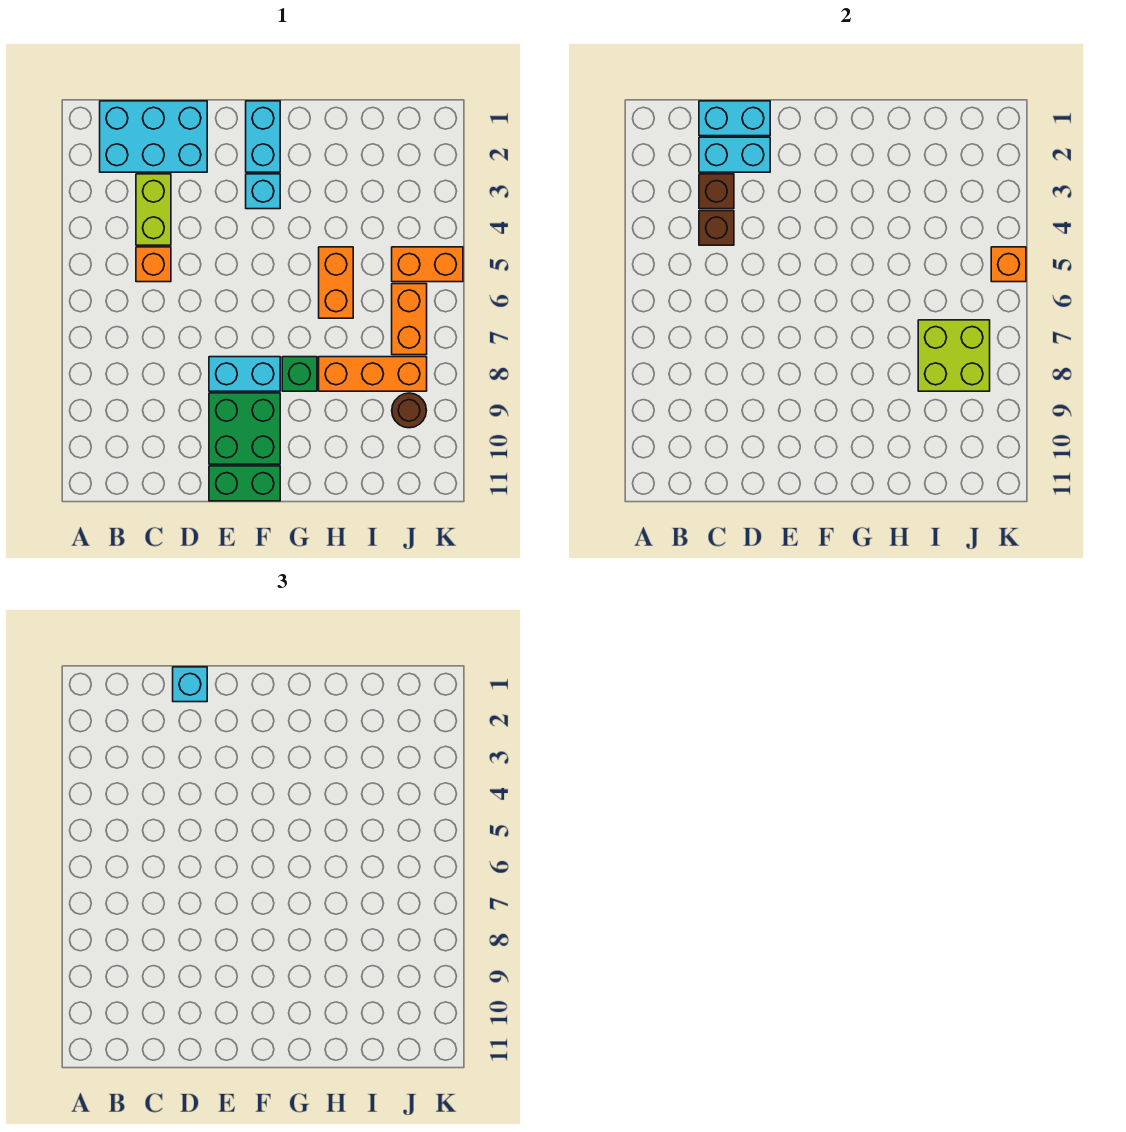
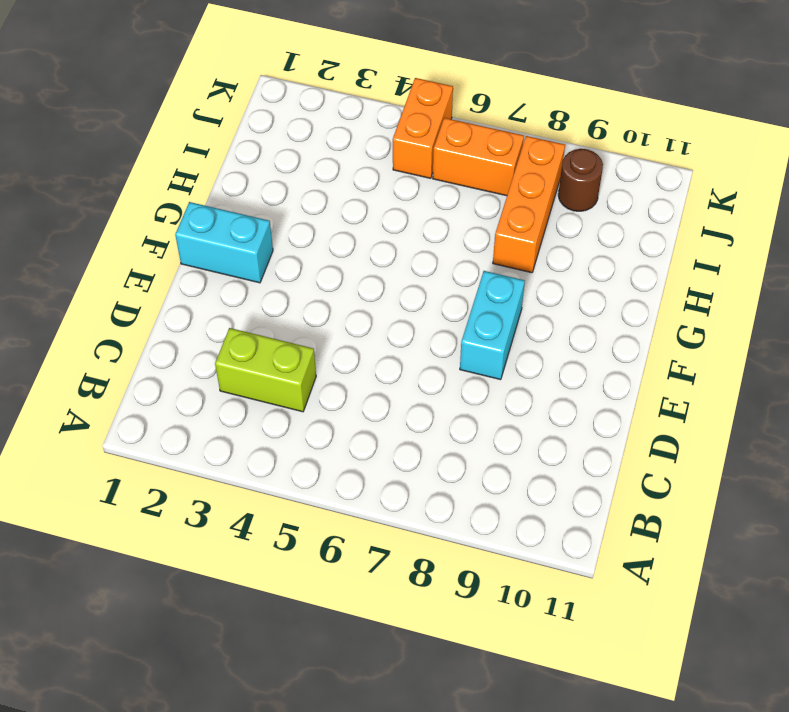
none -> cyan 2x3 brick [100,101,207,172]
none -> orange 1x1 brick [136,247,171,282]
none -> green 2x2 brick [209,393,280,464]

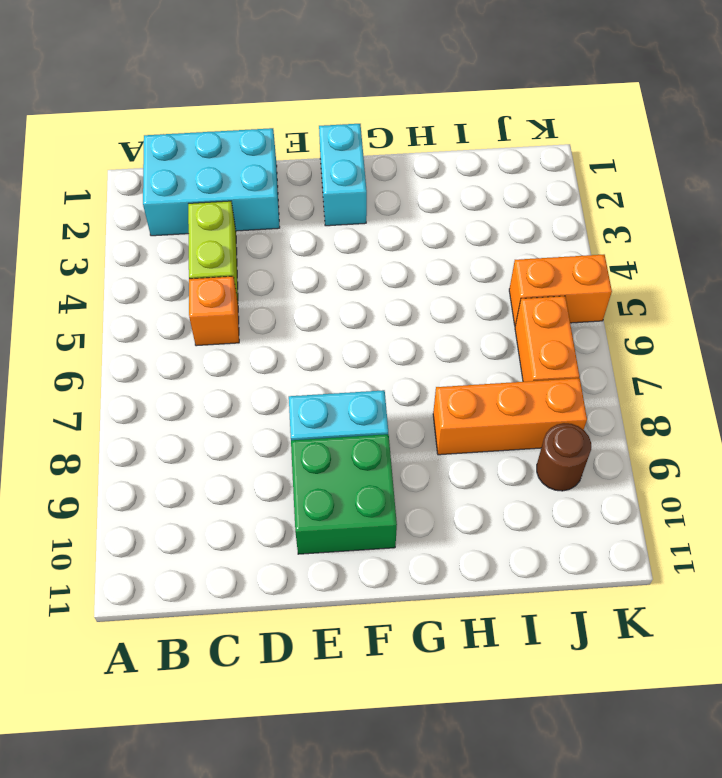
none -> green 1x2 brick [209,466,280,501]
none -> cyan 1x1 brick [246,174,280,209]
none -> green 1x1 brick [282,357,317,391]

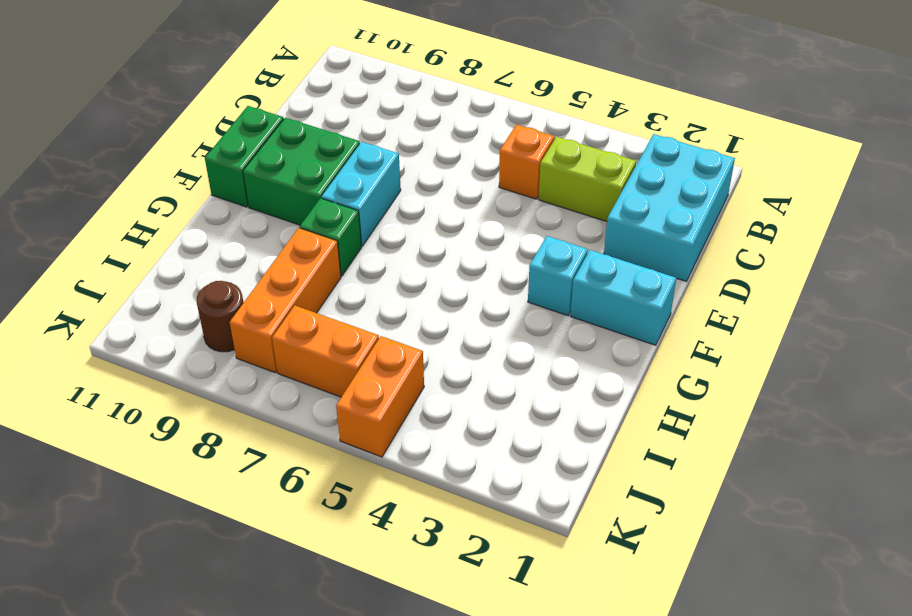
none -> orange 1x2 brick [319,247,353,318]
none -> cyan 1x2 brick [699,101,770,136]
none -> cyan 1x2 brick [699,137,770,172]

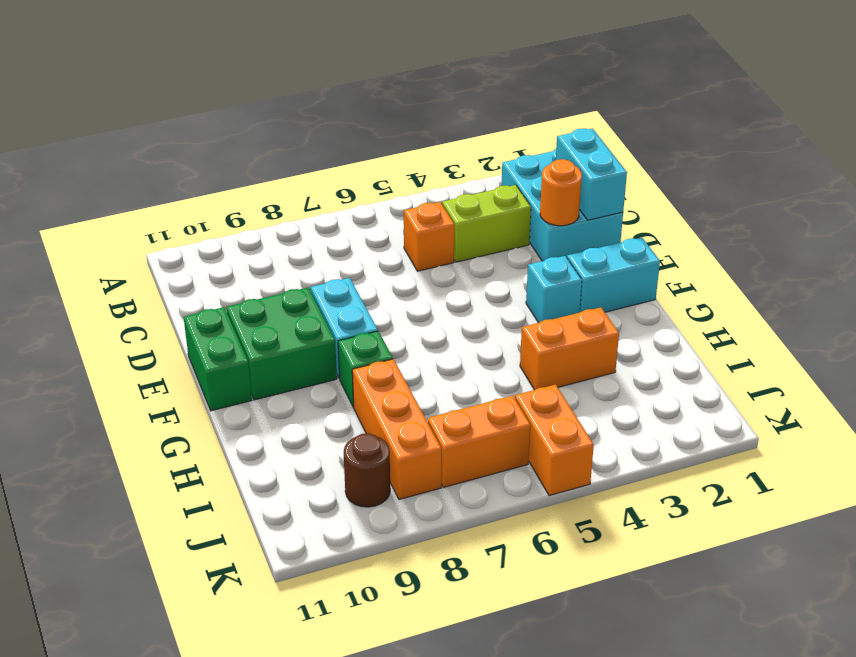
orange 1x1 round brick [540,159,582,226] -> cyan 1x2 brick [699,137,770,172]
orange 1x2 brick [520,307,619,390] -> orange 1x2 brick moved to [319,247,353,318]
none -> brown 1x1 brick [699,174,734,209]
none -> brown 1x1 brick [699,211,734,245]
none -> lime 2x2 brick [918,320,990,391]

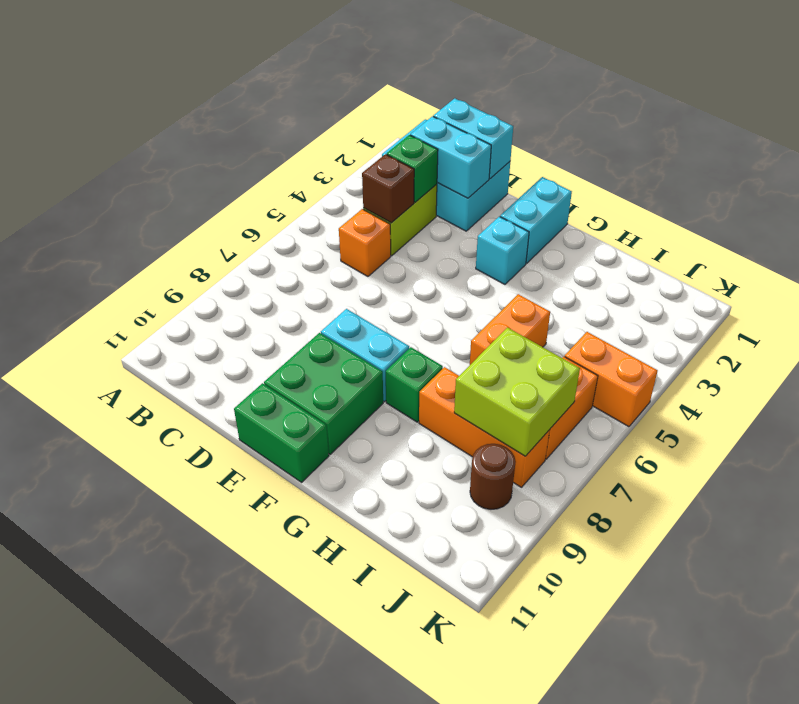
green 1x1 brick [387,135,438,202] -> brown 1x1 brick [699,174,734,209]
none -> orange 1x1 brick [991,247,1026,282]
none -> cyan 1x1 brick [173,667,207,702]

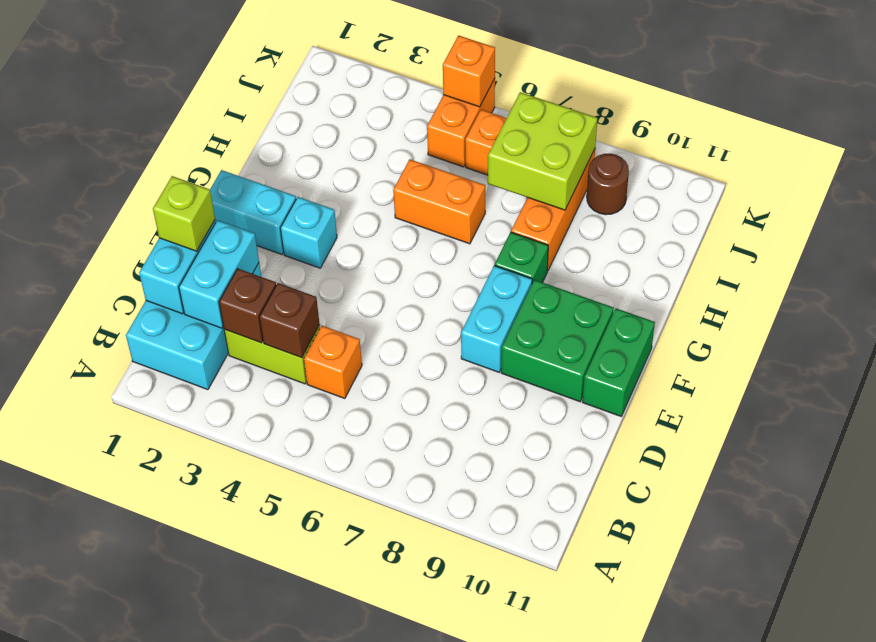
lime 1x1 brick [153,176,215,251] -> cyan 1x1 brick [173,667,207,702]

